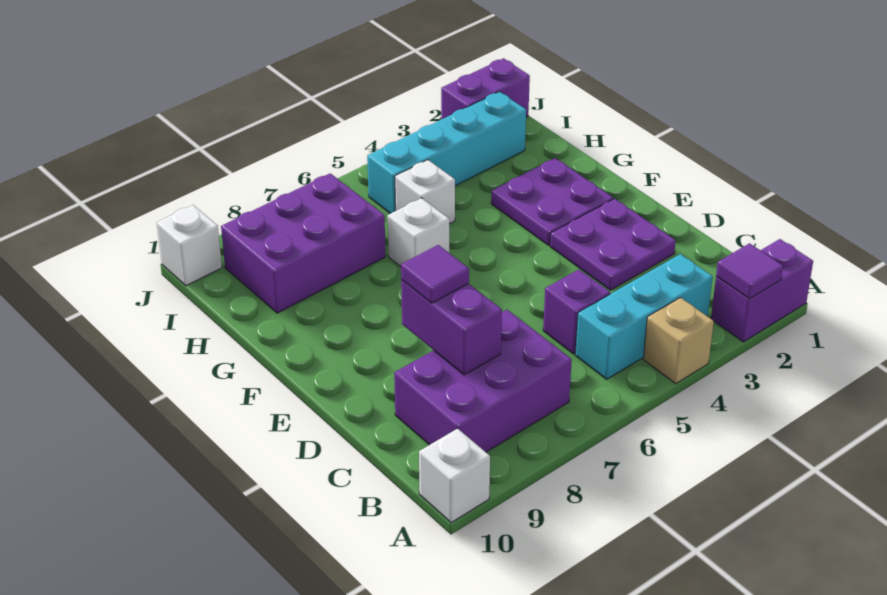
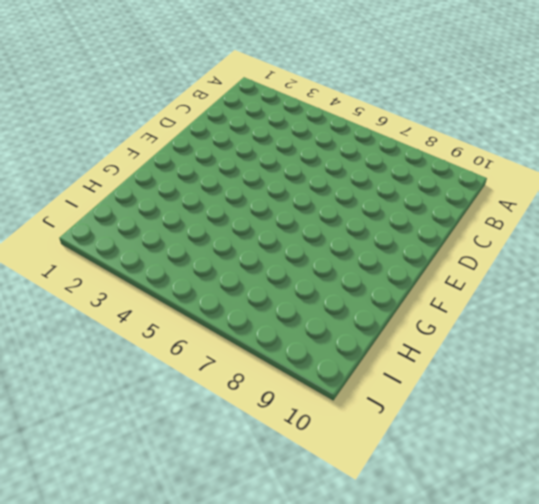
none -> purple 1x2 brick [711,239,813,342]
none -> tan 1x1 brick [643,298,714,384]
none -> white 1x1 brick [419,429,490,523]

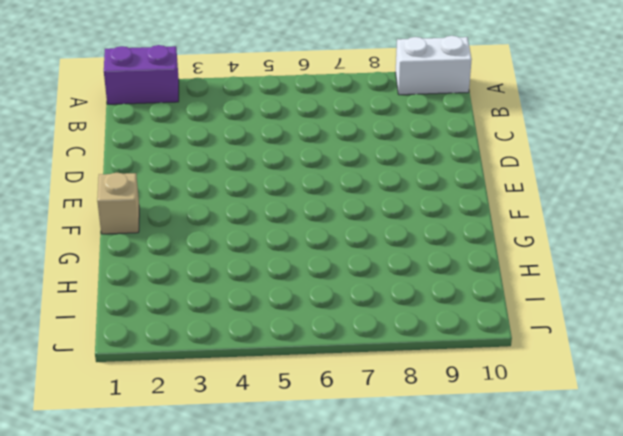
white 1x2 brick [395,36,472,95] -> white 1x1 brick [419,429,490,523]
tan 1x1 brick [97,173,139,234] -> tan 1x1 brick moved to [643,298,714,384]
none -> cyan 1x3 brick [575,254,713,379]
none -> purple 2x3 brick [394,310,572,452]
none -> purple 1x1 brick [543,270,610,354]

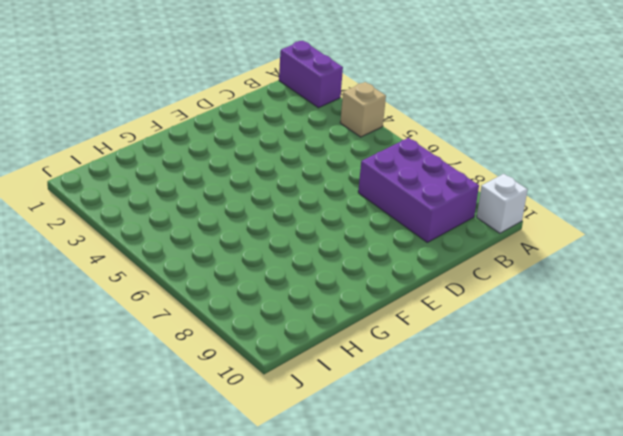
none -> cyan 1x3 brick [575,254,713,379]
none -> purple 1x1 brick [543,270,610,354]
none -> purple 2x2 plate [550,199,676,290]

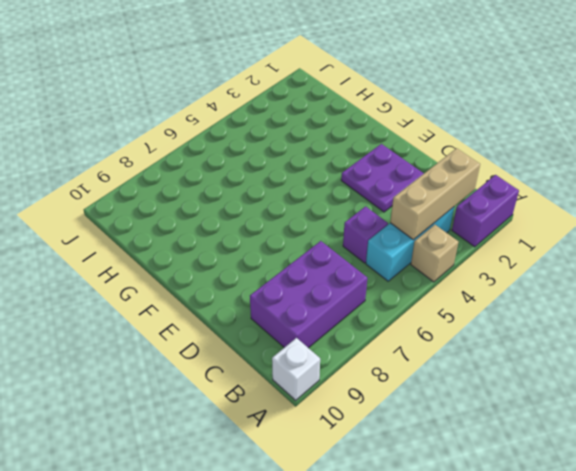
tan 1x3 brick [390,148,480,240] -> none
none -> purple 2x2 plate [491,158,613,245]
none -> white 1x1 brick [388,198,449,267]
none -> white 1x1 brick [395,160,455,224]

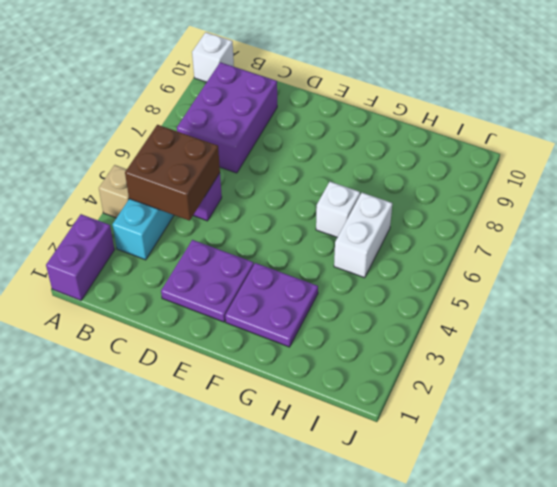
brown 2x2 brick [125,125,220,221] -> none
white 1x2 brick [334,193,392,278] -> white 1x1 brick [395,160,455,224]
none -> purple 2x3 brick [221,173,386,313]
none -> cyan 1x4 brick [367,92,526,214]
none -> purple 1x2 brick [441,58,530,119]

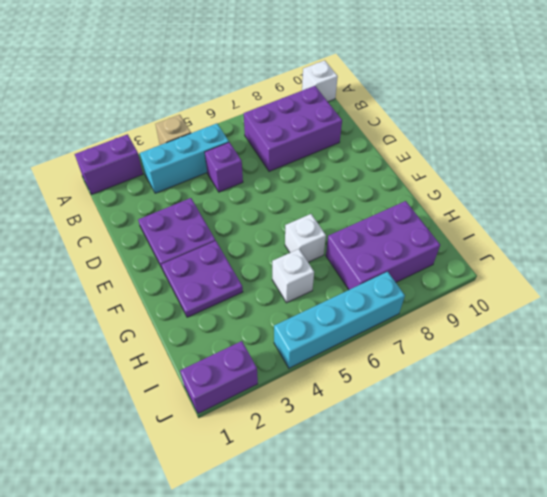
cyan 1x4 brick [274,272,405,368] -> cyan 1x4 brick moved to [367,92,526,214]
none -> white 1x1 brick [156,205,222,286]
none -> purple 1x1 tile [716,243,783,299]
none -> purple 1x2 brick [401,280,502,375]

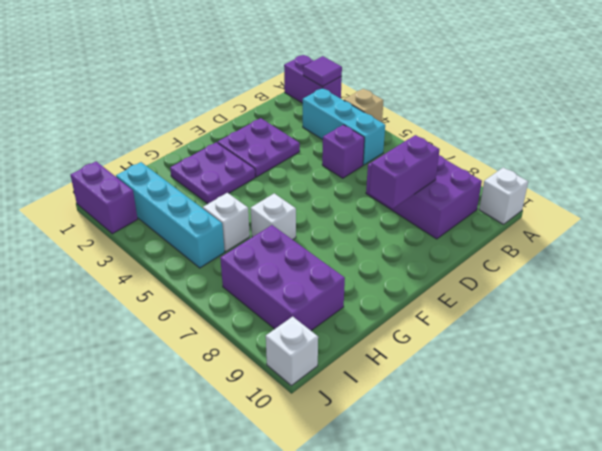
none -> purple 1x1 tile [401,245,469,303]

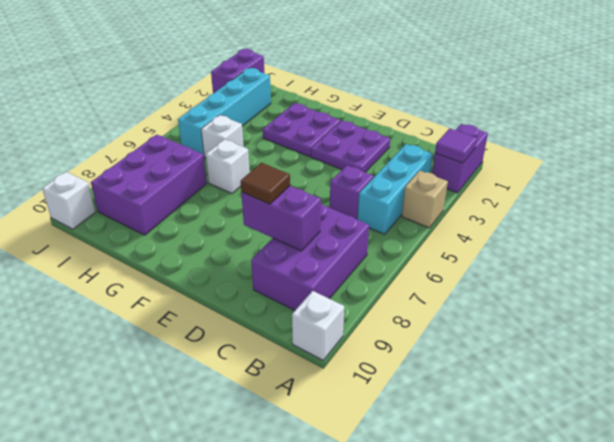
brown 1x1 tile [241,163,290,204] -> purple 1x1 tile [401,245,469,303]

